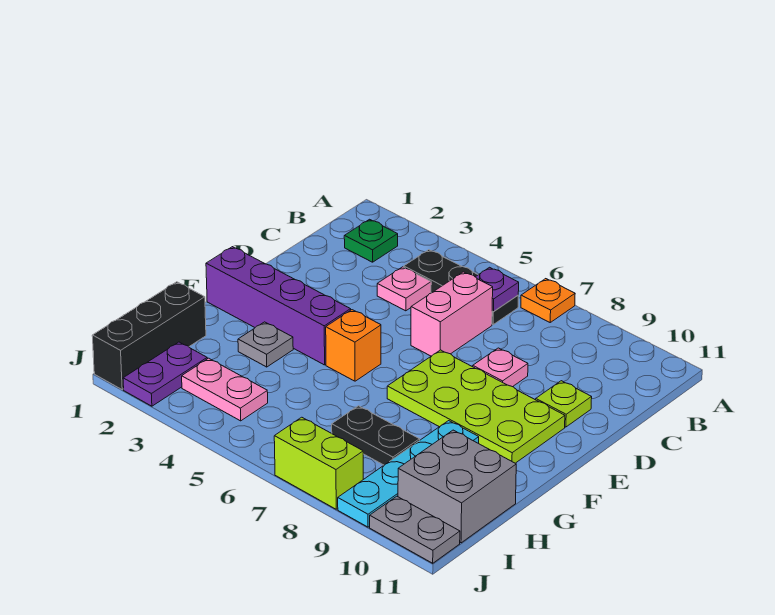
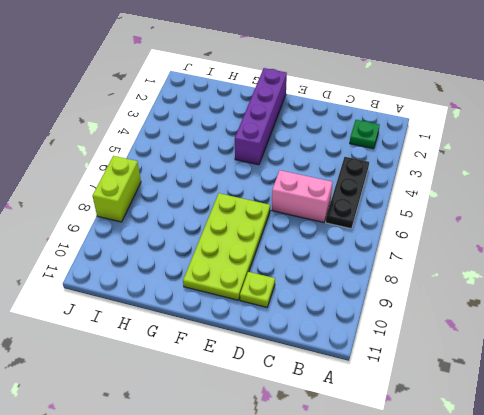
none -> orange 1x1 plate [521,279,575,322]
none -> pink 1x1 plate [377,267,431,311]
none -> pink 1x1 plate [473,348,528,387]

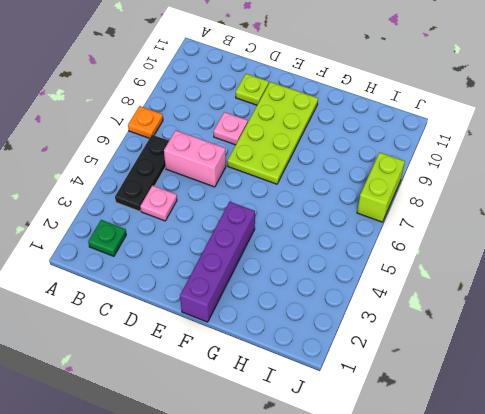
none -> orange 1x1 brick [326,310,381,381]
none -> grey 1x1 plate [238,322,293,367]
none -> cyan 1x4 plate [338,421,479,527]

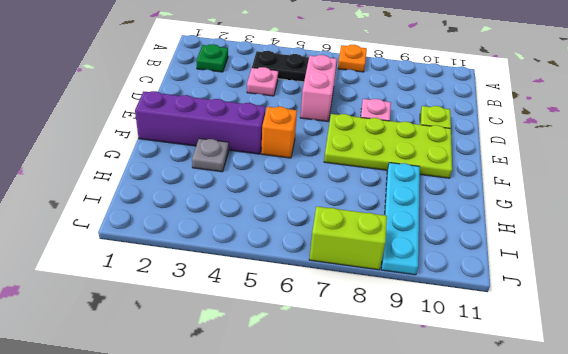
none -> black 1x3 brick [92,282,206,389]
none -> black 1x2 plate [332,406,420,465]
none -> grey 2x2 brick [398,430,516,543]

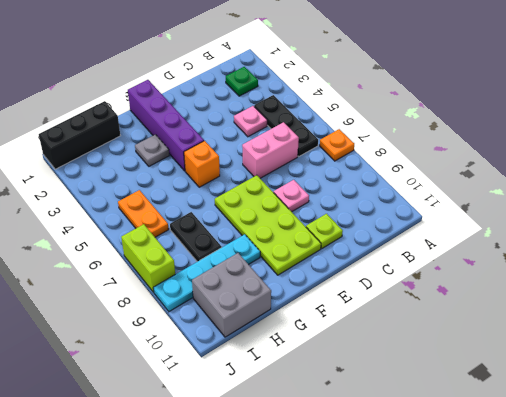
orange 1x2 plate [118,190,169,237] -> none
none -> purple 1x2 plate [123,342,207,406]
none -> pink 1x2 plate [182,358,268,421]
none -> grey 1x2 plate [370,496,460,563]

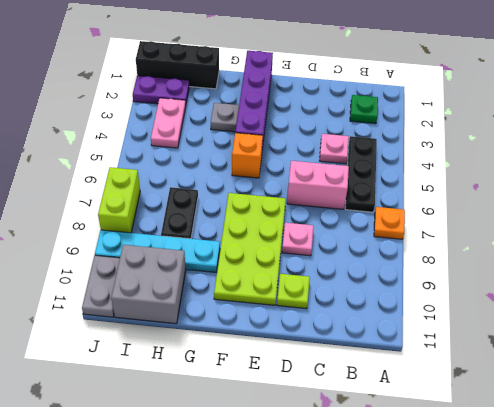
none -> purple 1x1 plate [476,267,519,312]

